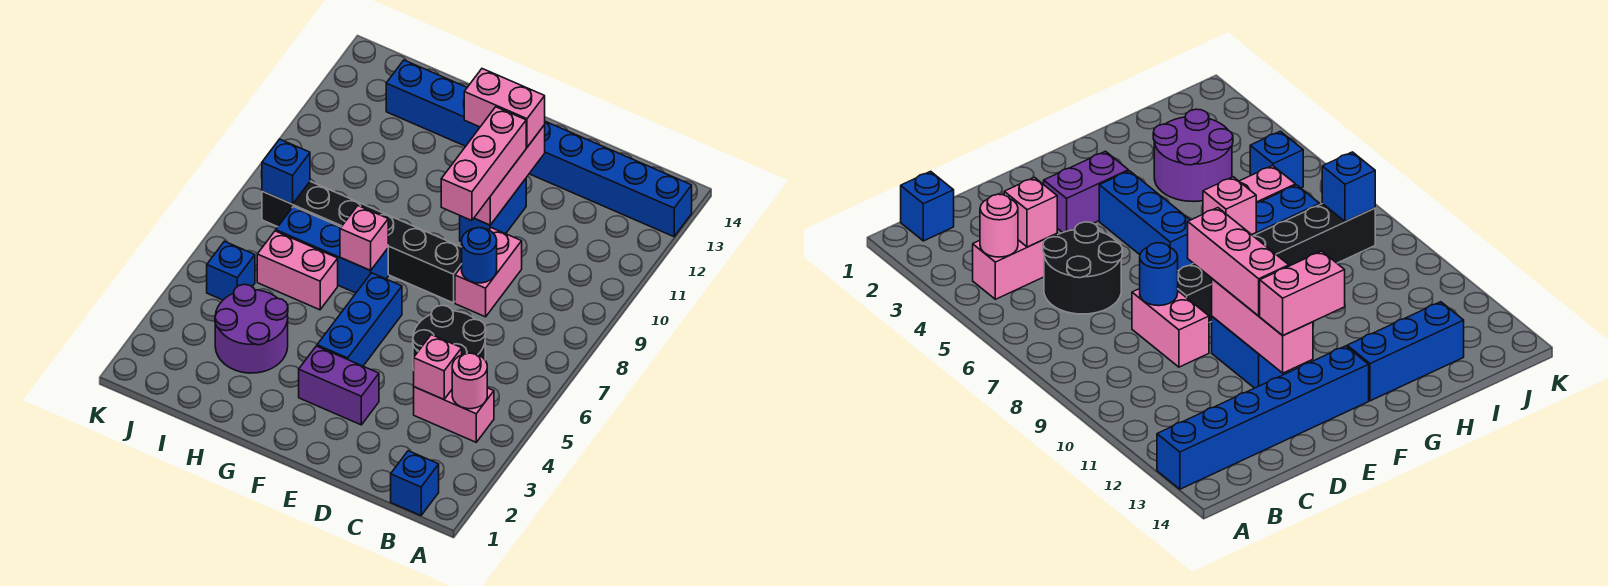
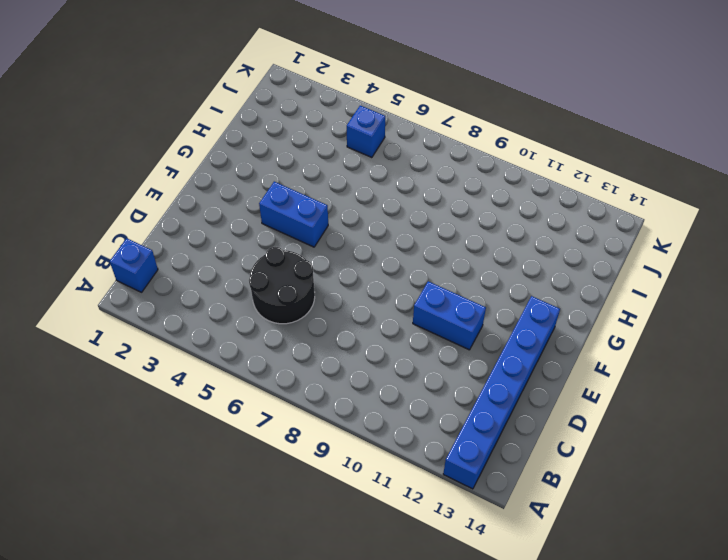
blue 1x2 brick [259,182,328,247] -> blue 1x3 brick [317,273,402,366]
none -> pink 1x2 brick [414,387,494,442]
none -> pink 1x2 brick [455,228,522,317]
none -> purple 1x2 brick [299,346,379,425]

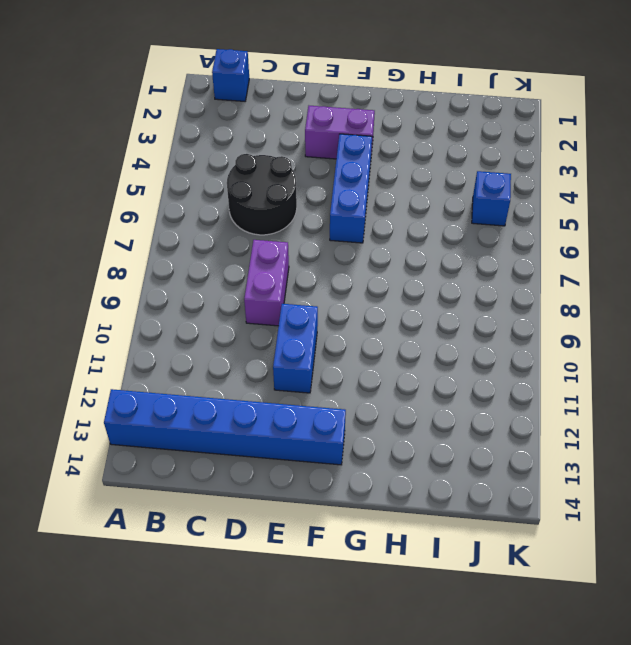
purple 1x2 brick [244,240,289,326] -> pink 1x2 brick [455,228,522,317]
none -> pink 1x2 brick [414,387,494,442]
none -> black 1x6 brick [262,181,462,303]
none -> blue 1x3 brick [276,207,388,293]

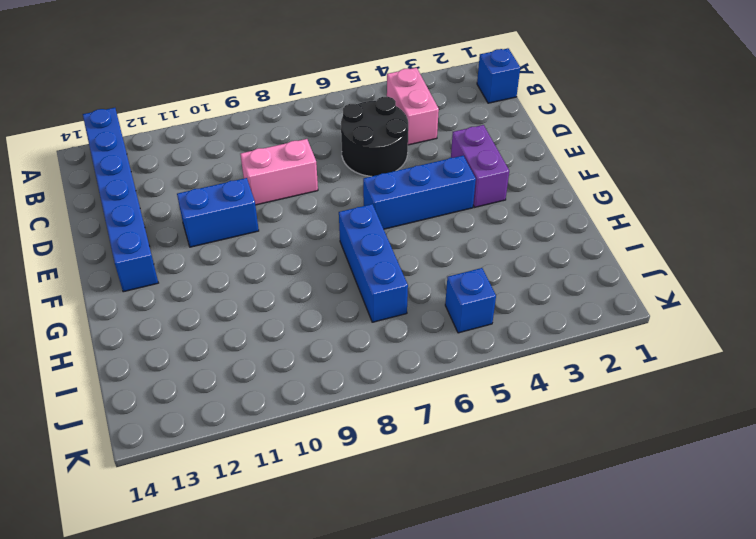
none -> black 1x6 brick [262,181,462,303]
none -> blue 1x3 brick [386,60,480,146]
none -> purple 2x2 round brick [215,284,288,373]

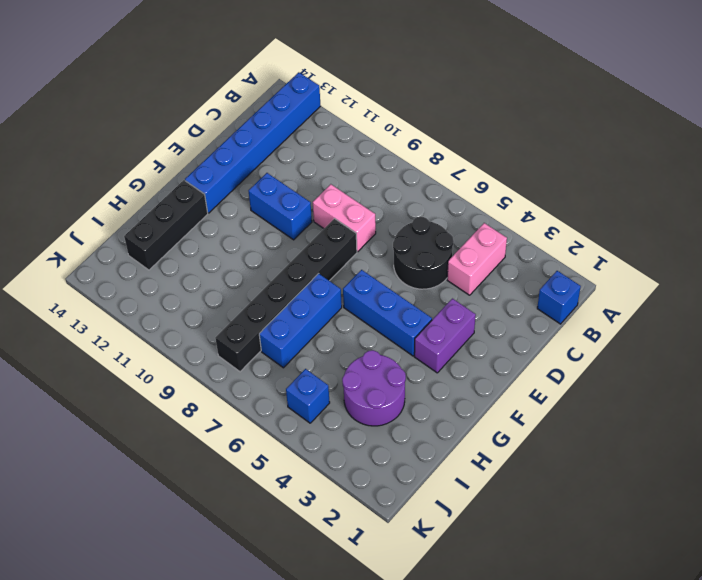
black 1x3 brick [124,180,208,270] -> blue 1x3 brick [386,60,480,146]
none -> pink 1x2 brick [257,231,338,310]
none -> pink 1x1 round brick [452,353,487,409]
none -> pink 1x1 brick [414,335,462,399]

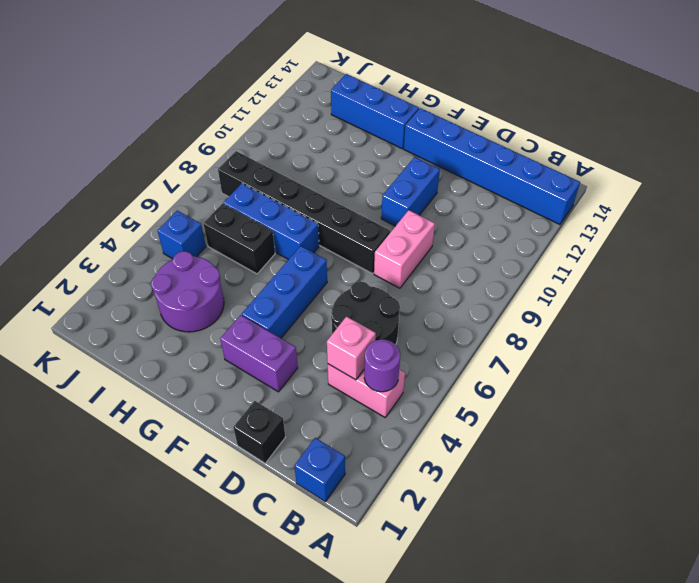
purple 1x1 round brick [364,339,400,392] -> pink 1x1 round brick [452,353,487,409]
black 1x1 brick [233,401,285,463] -> none
black 1x2 brick [203,204,275,274] -> pink 1x2 brick [257,231,338,310]
none -> blue 1x1 round brick [462,228,497,283]
none -> pink 1x3 brick [474,125,545,225]
none -> pink 1x1 brick [340,206,388,270]

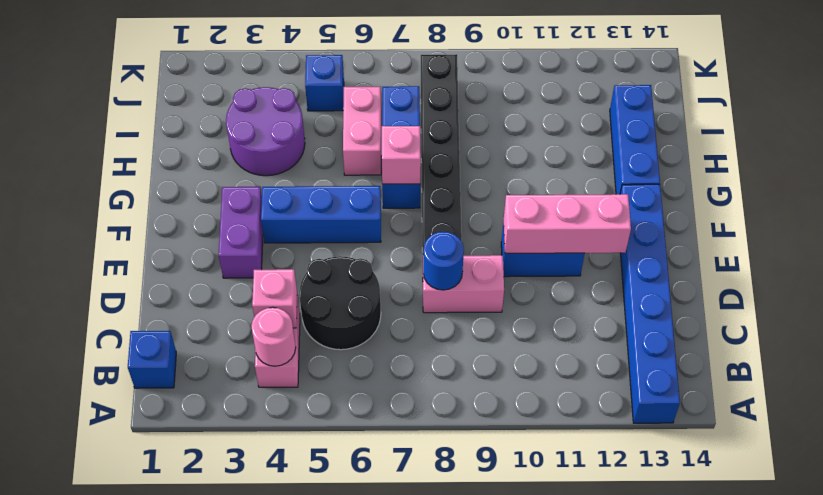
none -> blue 1x1 brick [262,139,310,204]
none -> pink 1x3 brick [441,107,526,221]
none -> pink 1x2 brick [464,69,545,147]

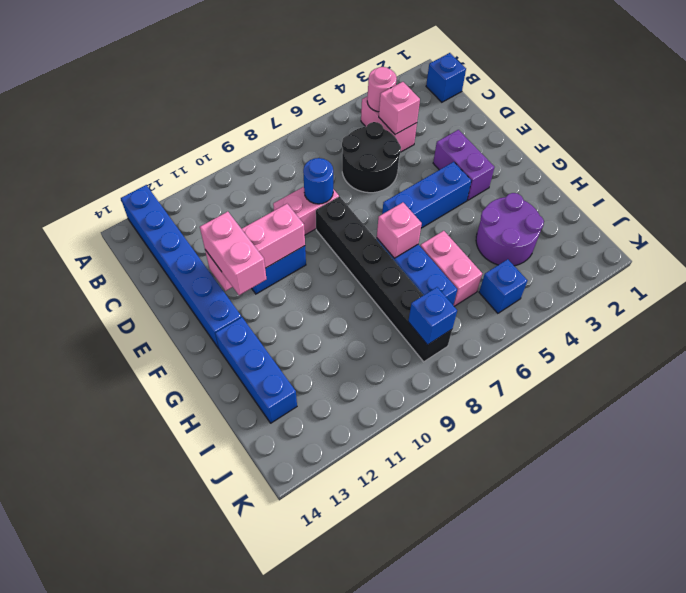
none -> pink 1x3 brick [441,107,526,221]

